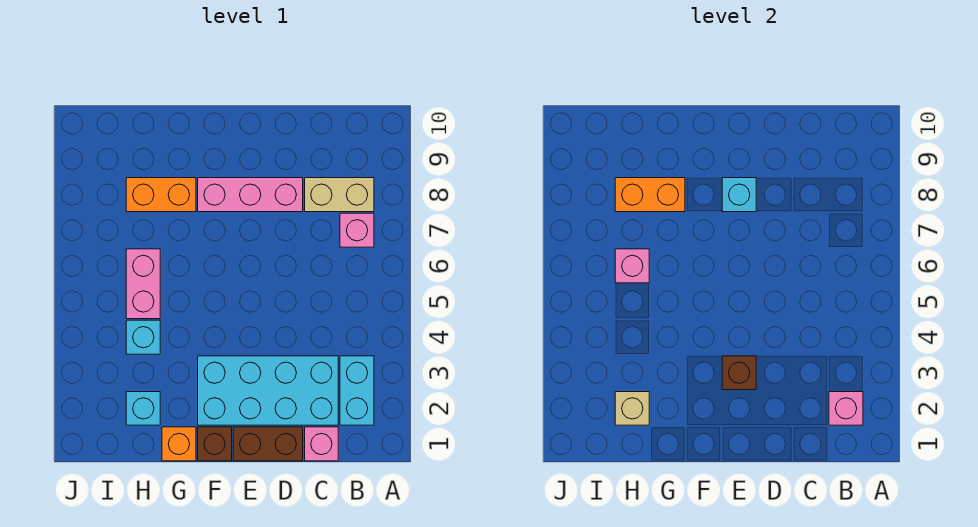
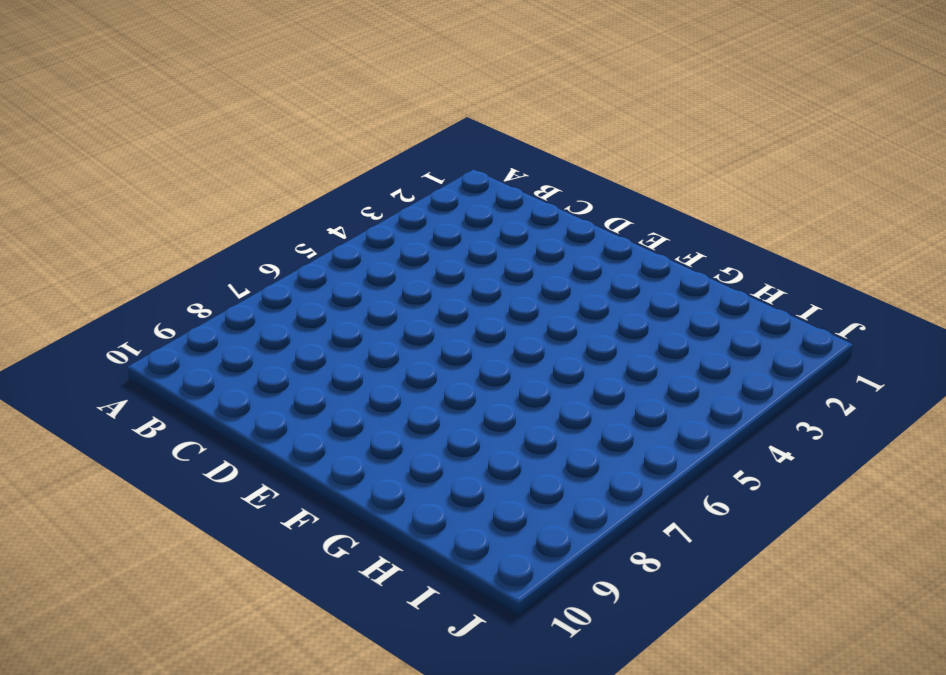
none -> cyan 1x2 brick [340,356,374,425]
none -> pink 1x1 brick [340,213,374,247]
none -> tan 1x2 brick [305,178,374,212]

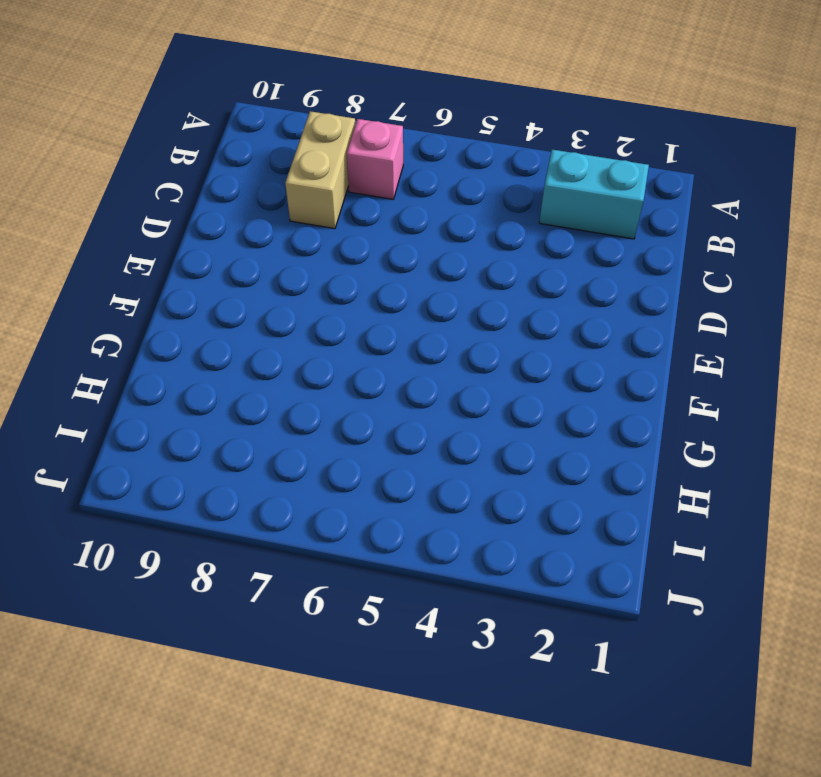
none -> pink 1x1 brick [305,427,338,461]
none -> cyan 2x4 brick [198,356,338,425]
none -> brown 1x2 brick [233,427,303,461]

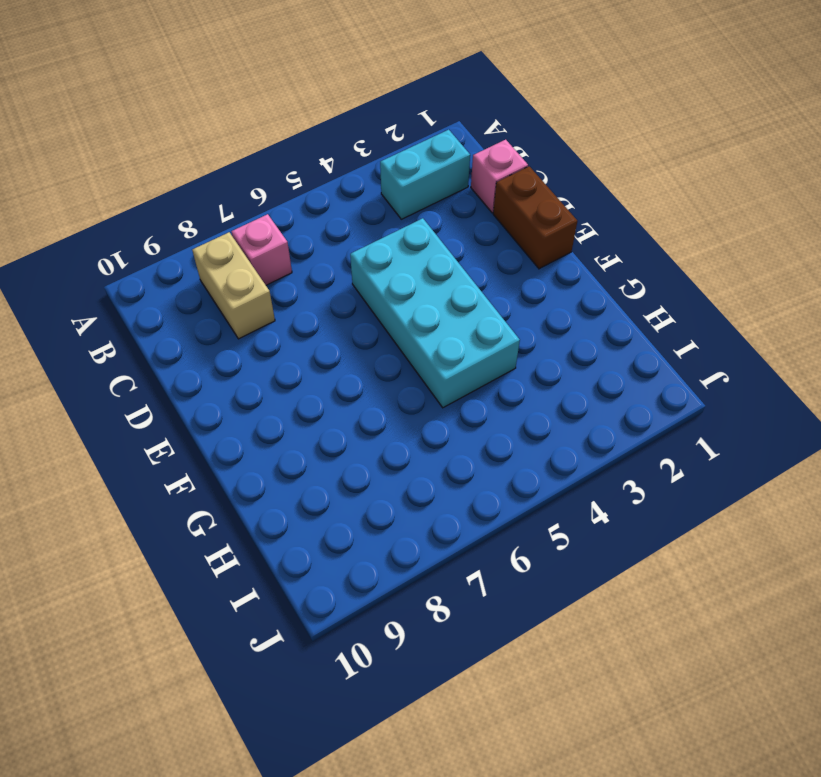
cyan 2x4 brick [350,218,520,408] -> cyan 2x4 brick moved to [198,356,338,425]
none -> pink 1x3 brick [198,178,303,212]
none -> brown 1x1 brick [198,427,232,461]
none -> orange 1x1 brick [162,427,196,461]

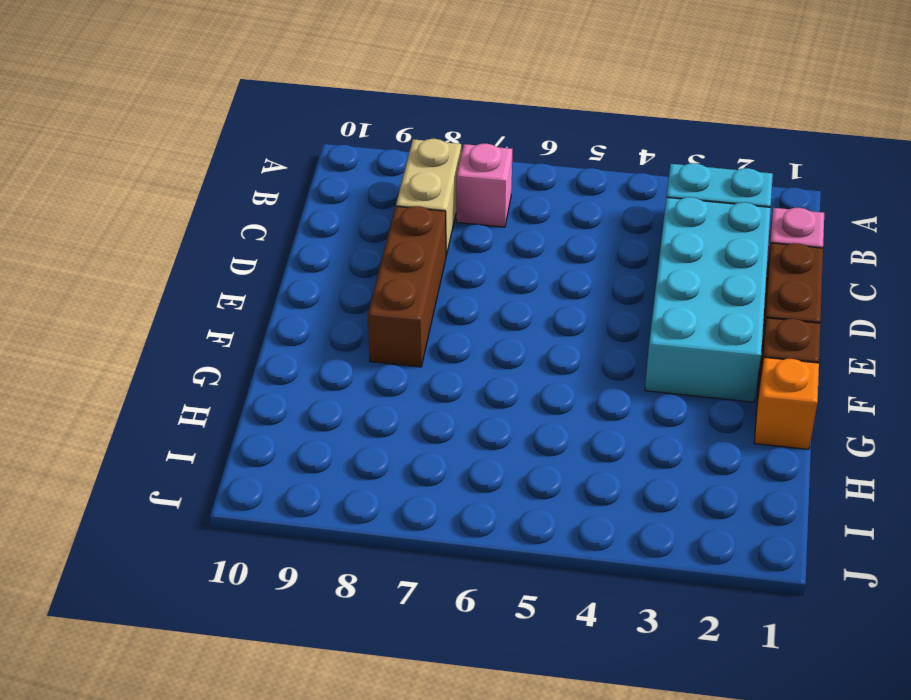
brown 1x3 brick [368,206,446,367] -> pink 1x3 brick [198,178,303,212]
none -> orange 1x2 brick [126,178,196,212]
none -> cyan 1x1 brick [126,392,160,425]
none -> cyan 1x1 brick [126,320,160,354]

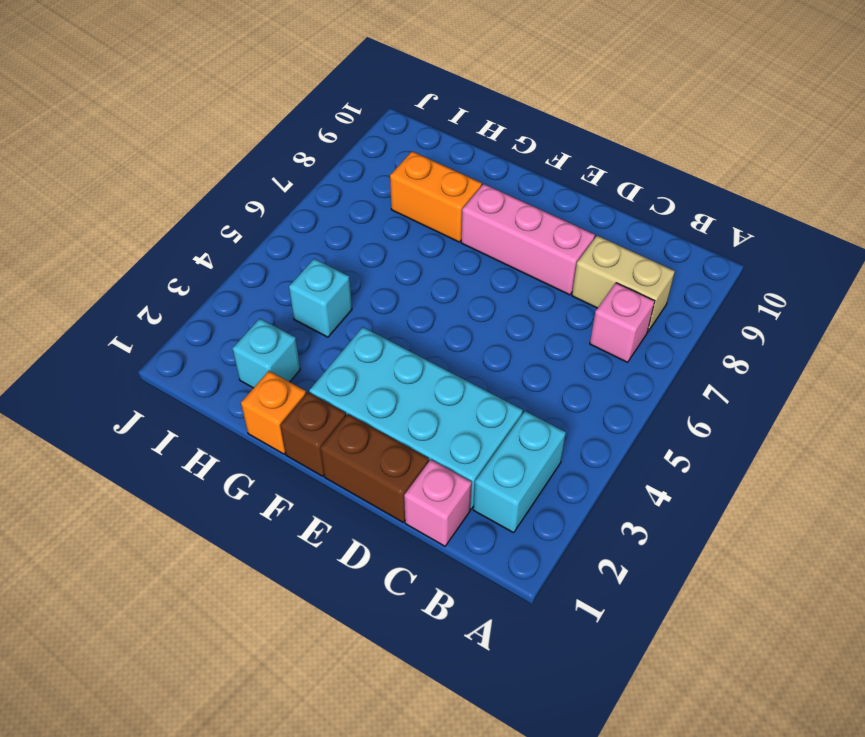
none -> pink 1x2 brick [126,249,160,319]
none -> pink 1x1 brick [829,392,863,425]
none -> brown 1x1 brick [722,356,756,390]

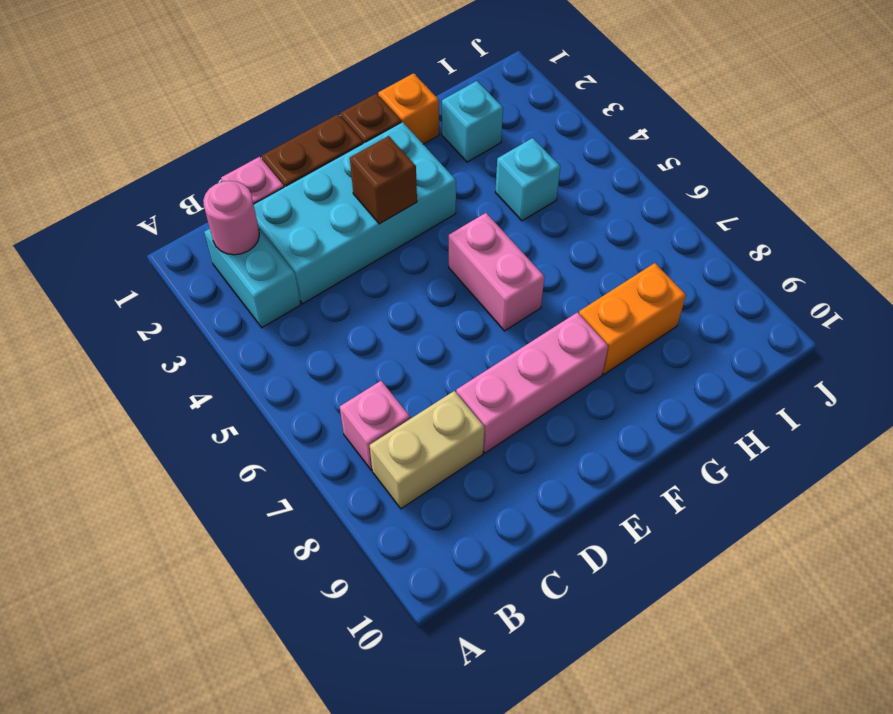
pink 1x1 round brick [203,181,259,255] -> pink 1x1 brick [829,392,863,425]
pink 1x2 brick [449,213,544,331] -> pink 1x2 brick moved to [126,249,160,319]
none -> cyan 1x1 brick [722,178,756,212]
none -> orange 1x2 brick [615,178,685,212]
none -> tan 1x1 brick [615,392,649,425]

